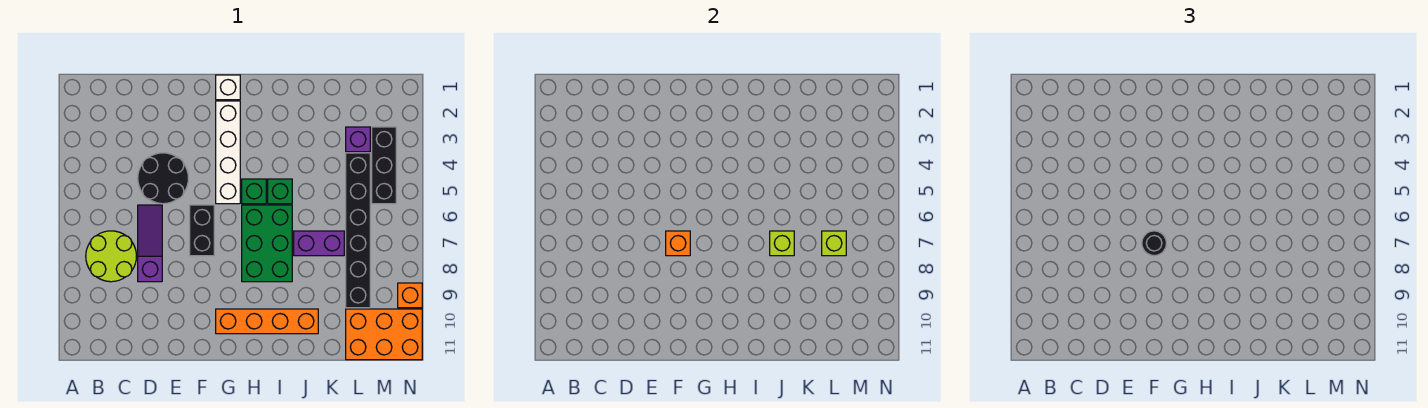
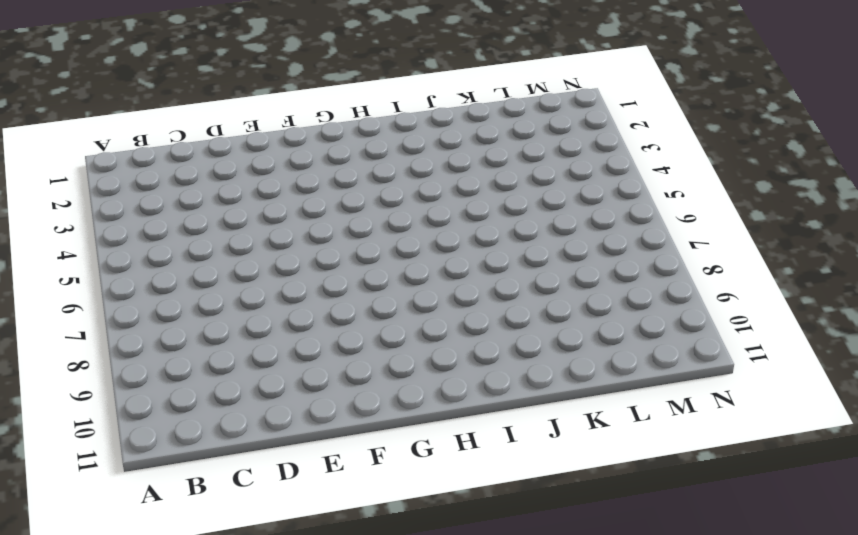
none -> lime 2x2 round brick [86,231,136,282]
none -> black 2x2 round brick [138,153,188,204]
none -> purple 1x3 slope [138,205,162,282]

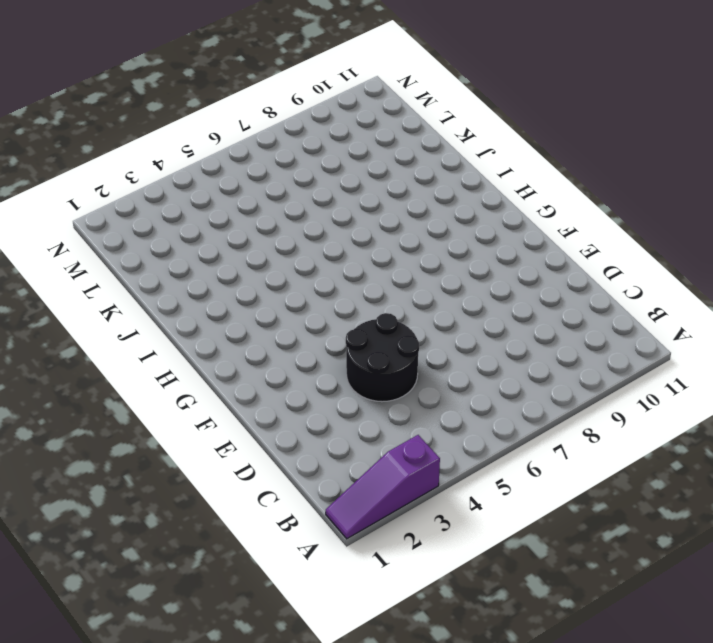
purple 1x3 slope [326,435,440,539] -> purple 1x3 slope moved to [138,205,162,282]
none -> lime 2x2 round brick [86,231,136,282]
none -> black 1x2 brick [190,205,214,256]
none -> white 1x1 brick [216,75,240,100]

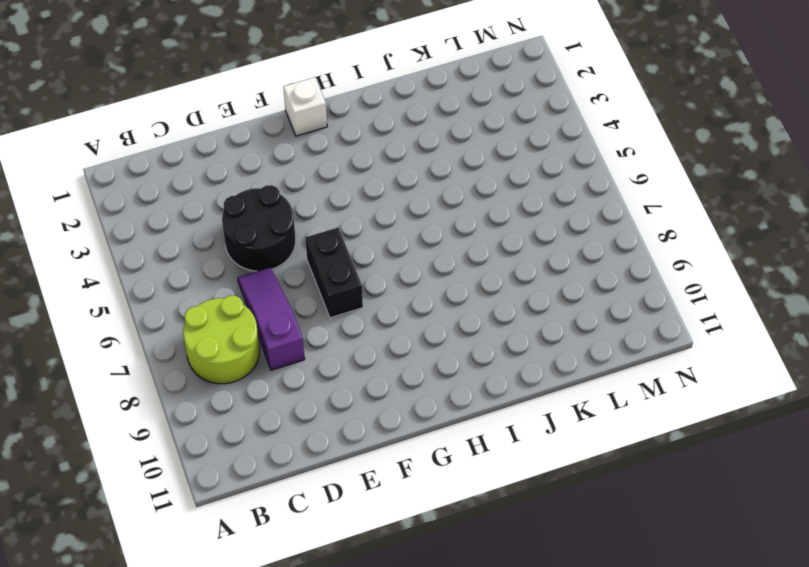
none -> white 1x4 brick [216,101,240,204]
none -> orange 1x4 brick [216,309,318,334]
none -> green 1x1 brick [242,179,266,204]

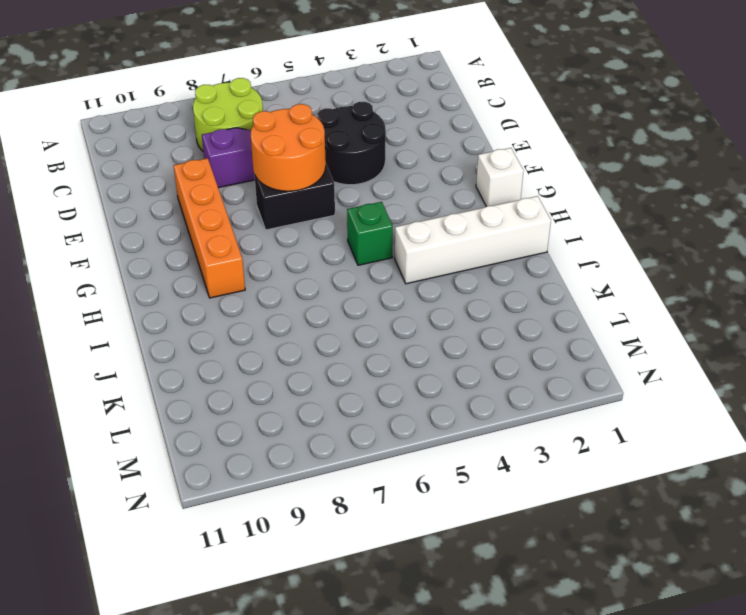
orange 2x2 round brick [251,104,326,191] -> orange 1x1 brick [666,231,690,256]
orange 1x4 brick [173,158,245,298] -> orange 1x4 brick moved to [216,309,318,334]
white 1x4 brick [395,196,551,284] -> white 1x4 brick moved to [216,101,240,204]
none -> green 2x3 brick [242,205,292,282]
none -> green 1x1 brick [268,179,292,204]
none -> purple 1x2 brick [294,231,344,256]

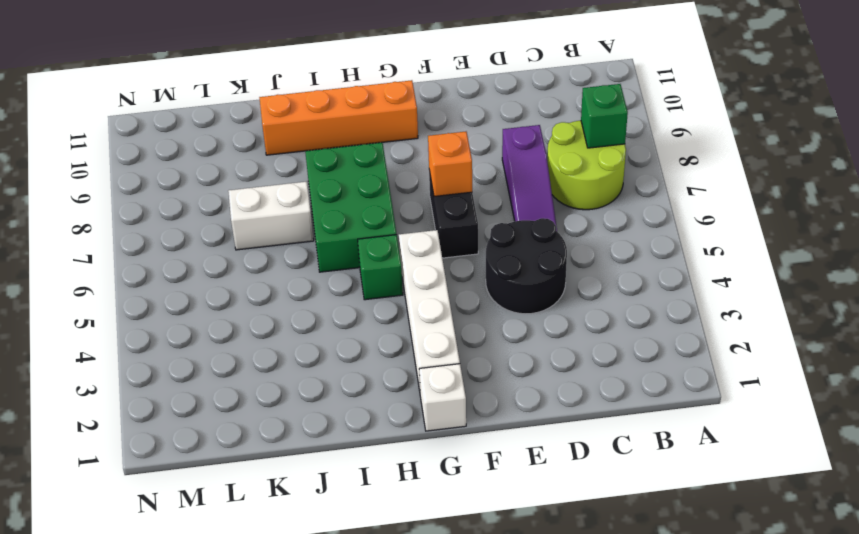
green 1x1 brick [581,84,628,148] -> green 1x1 brick moved to [268,179,292,204]
white 1x2 brick [228,182,314,250] -> purple 1x2 brick [294,231,344,256]
none -> purple 1x1 brick [346,127,370,152]
none -> black 1x6 brick [346,153,370,308]
none -> orange 2x3 brick [346,309,422,360]

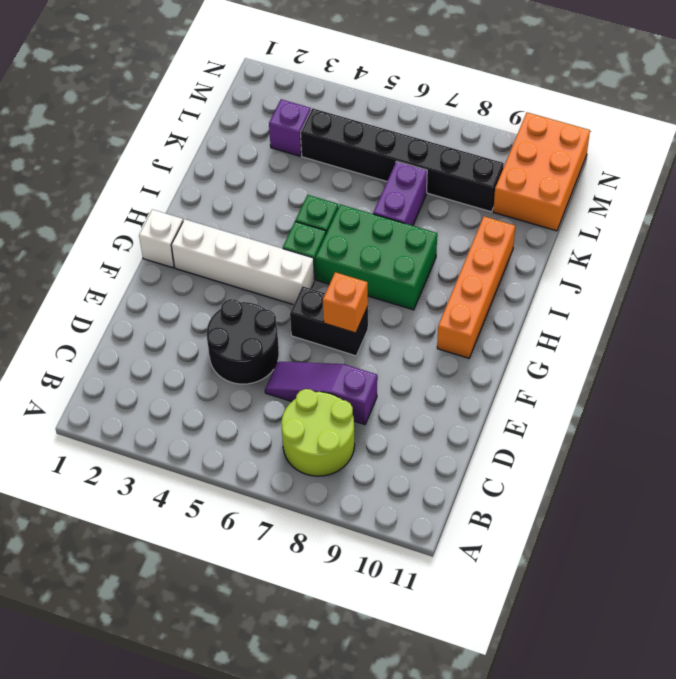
none -> black 1x3 brick [372,127,396,204]
none -> orange 1x1 brick [398,283,422,308]
none -> lime 1x1 brick [770,231,794,256]

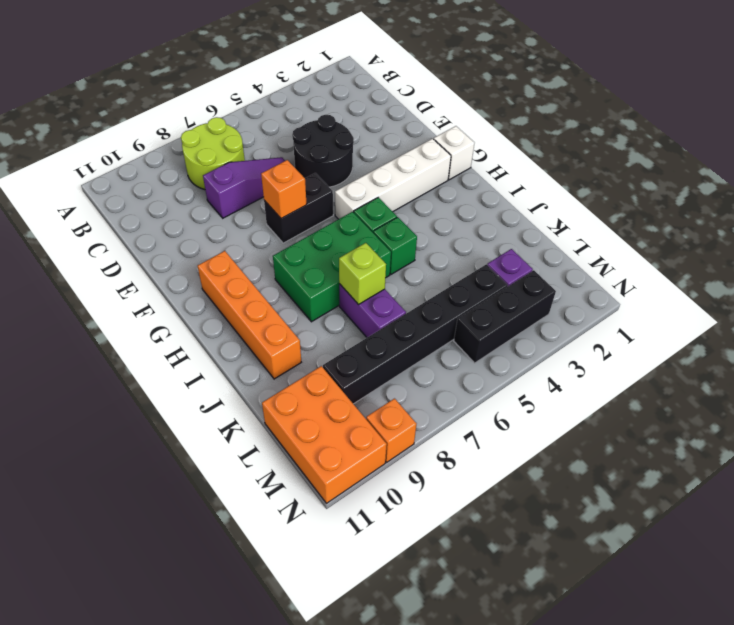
none -> lime 1x1 brick [822,231,846,256]
none -> black 1x1 round brick [1142,231,1166,256]

